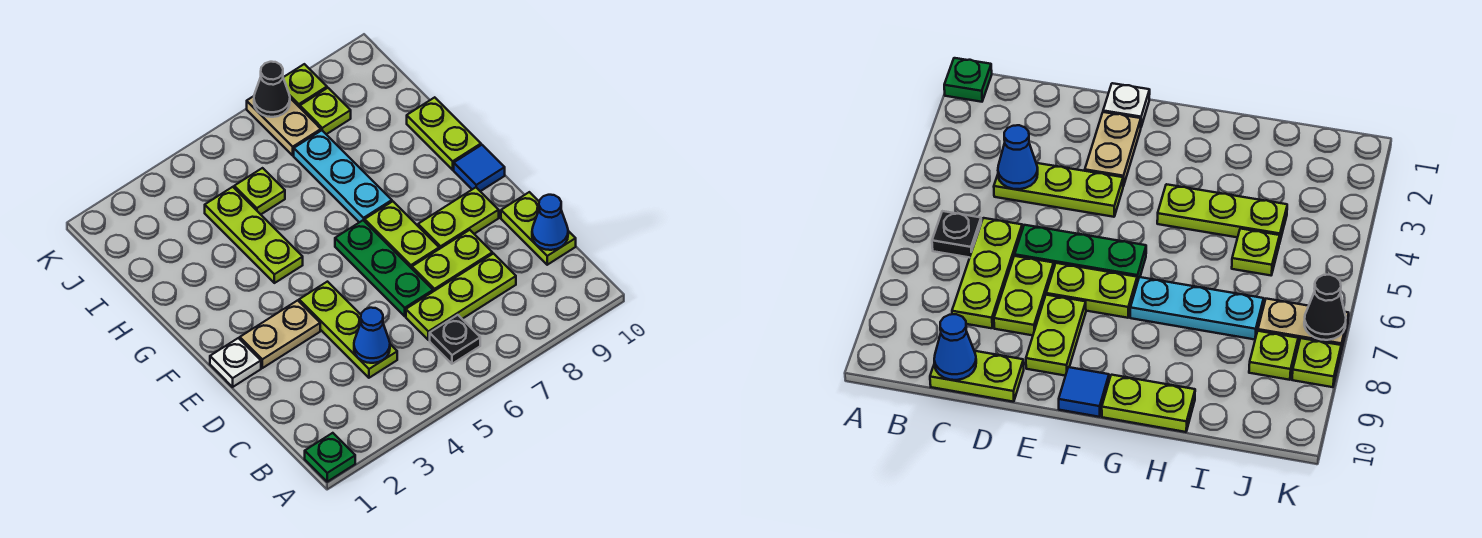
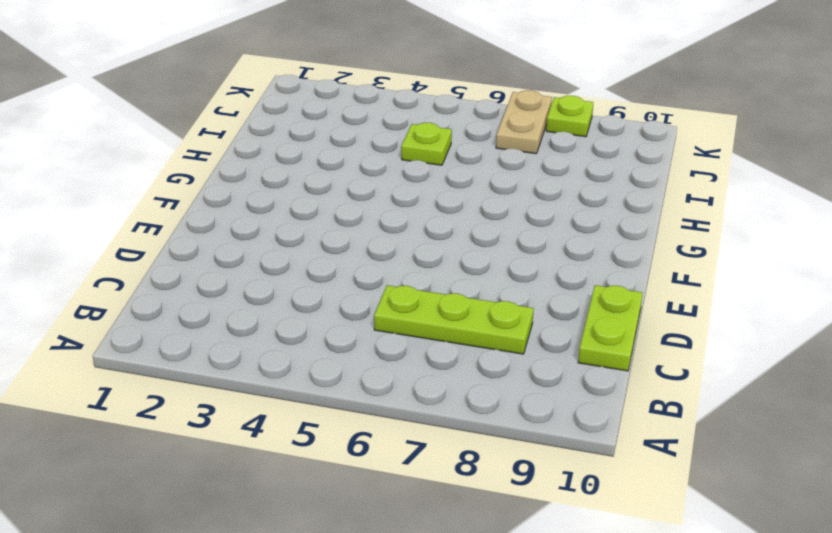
none -> green 1x1 plate [305,433,355,482]
none -> black 1x1 plate [430,315,480,364]
none -> lime 1x3 plate [299,282,397,378]

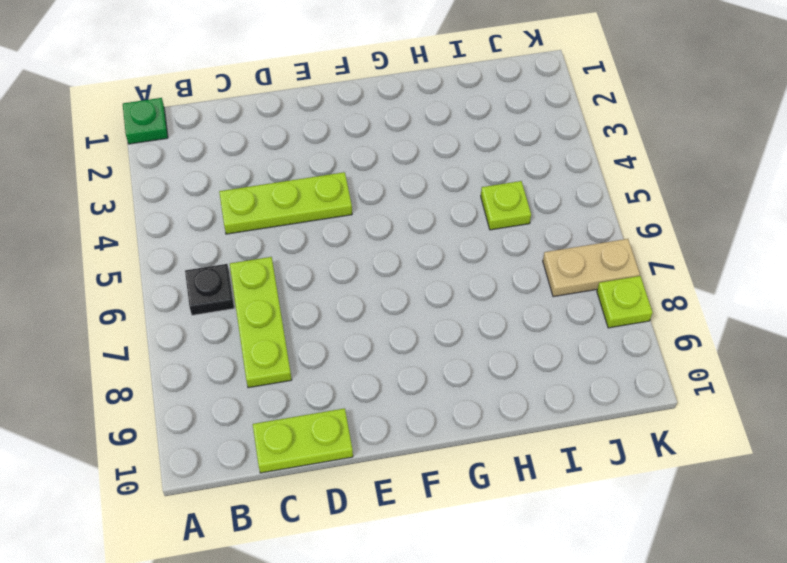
none -> green 1x3 plate [335,220,433,316]
none -> lime 1x2 plate [412,230,492,291]
none -> white 1x1 plate [210,338,261,387]

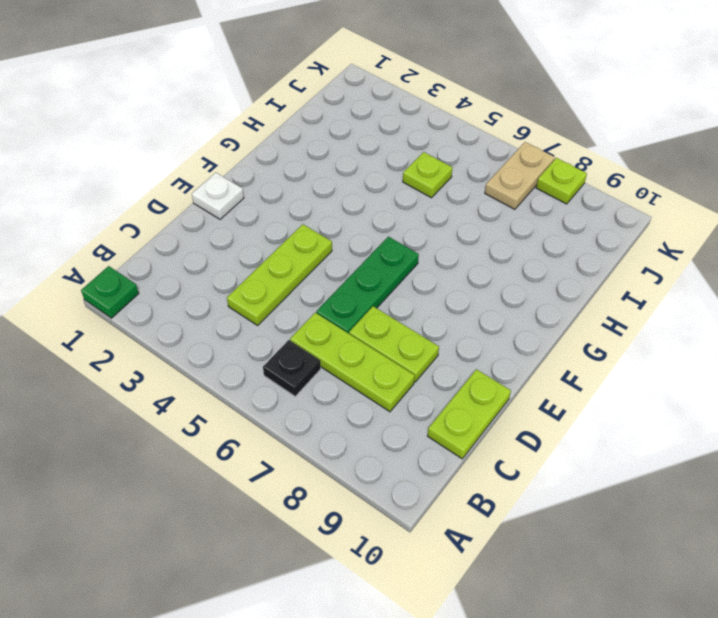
none -> tan 1x2 plate [240,300,320,368]
none -> lime 1x2 plate [365,201,439,268]
none -> lime 1x2 plate [418,187,499,249]

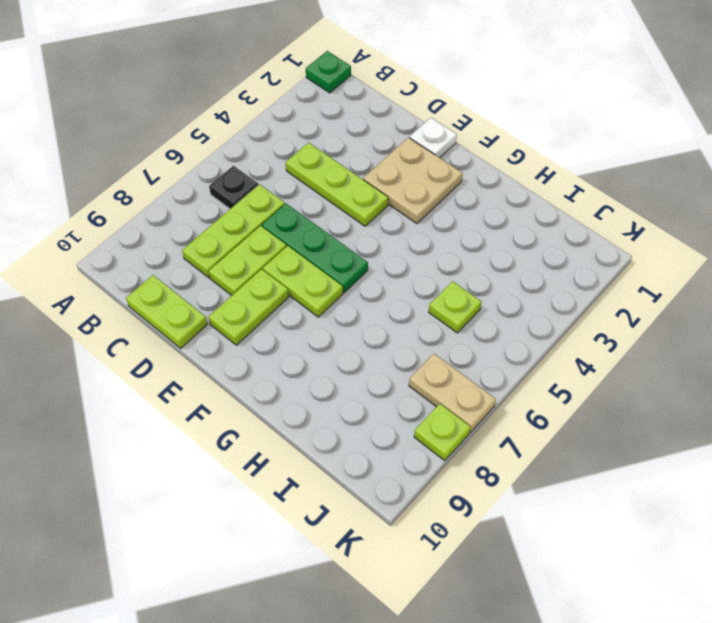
tan 2x2 plate [363,138,463,224] -> tan 1x2 plate [240,300,320,368]
none -> blue 1x1 tile [454,145,505,191]
none -> lime 1x3 plate [205,187,303,283]
none -> cyan 1x3 plate [294,130,392,222]

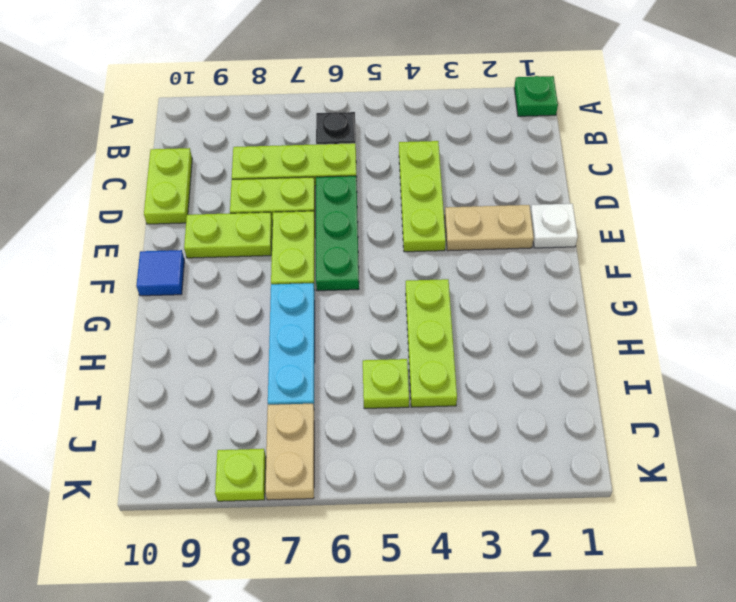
none -> lime 1x2 plate [407,97,481,170]
none -> lime 1x1 plate [300,88,351,134]
none -> blue 1x1 cone [354,308,390,363]

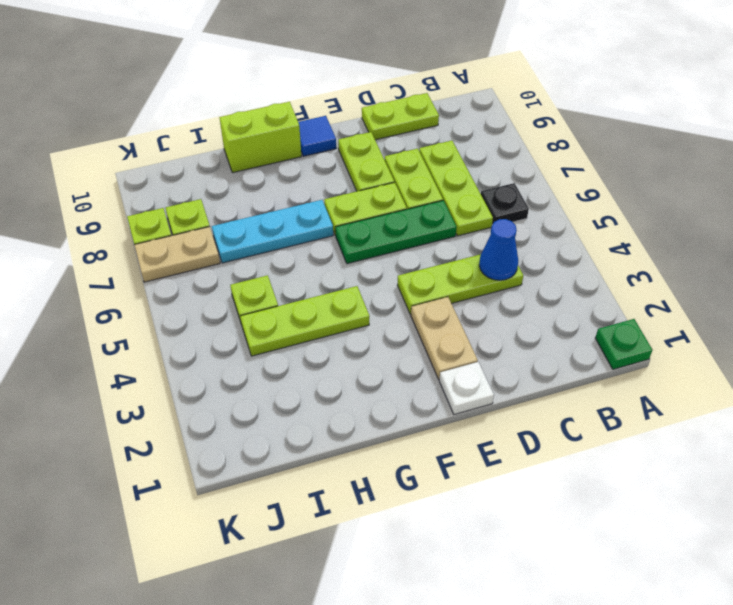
lime 1x2 brick [219,102,301,173] -> lime 1x2 plate [407,97,481,170]
none -> blue 1x1 cone [532,195,568,250]
none -> black 1x1 cone [254,62,290,117]

